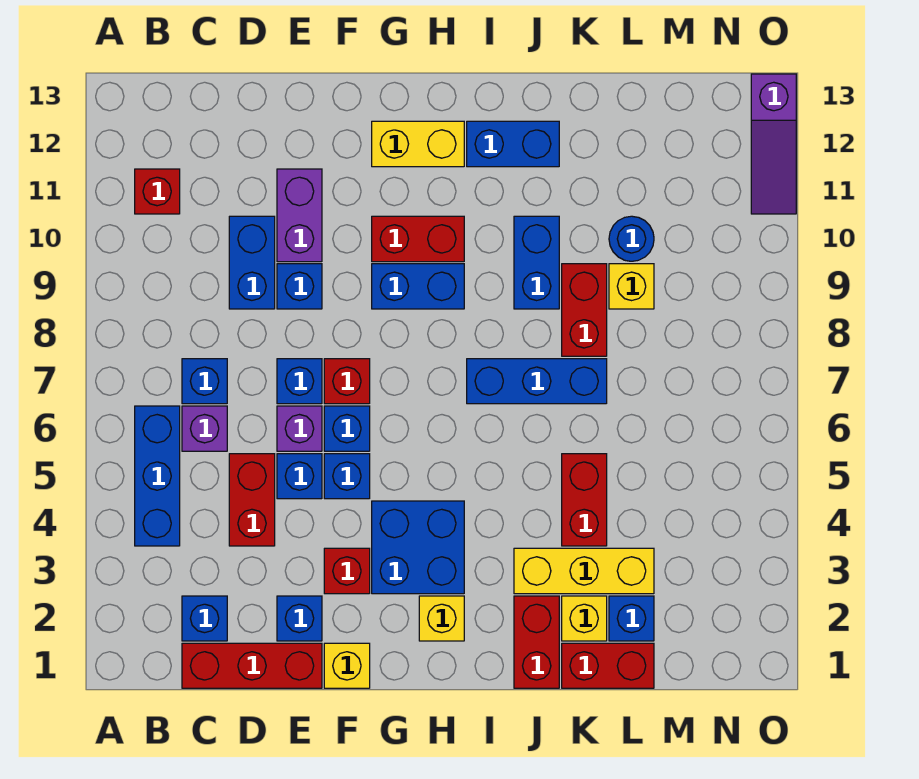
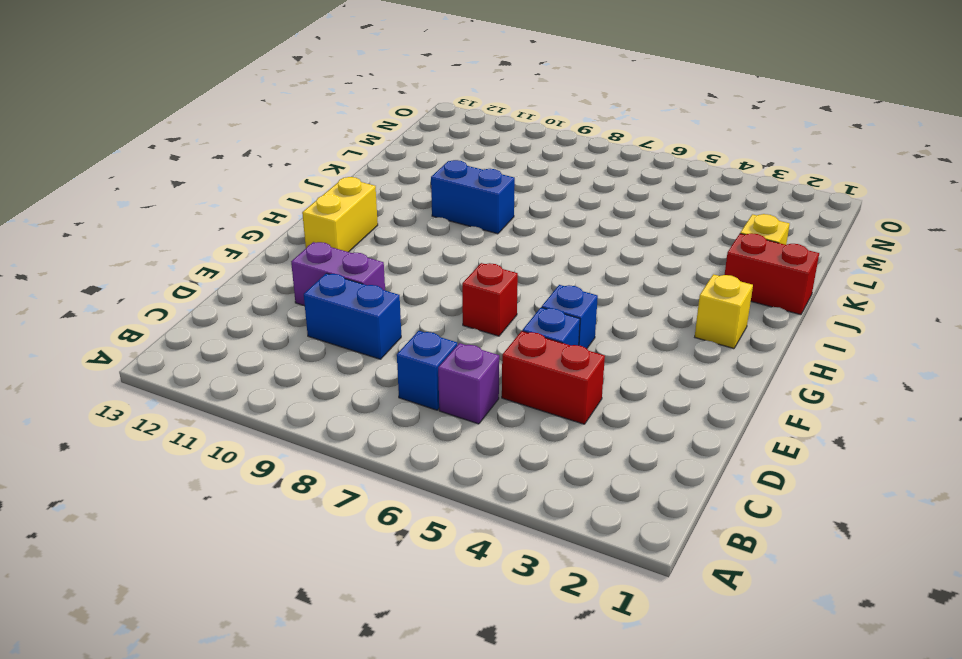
none -> blue 1x3 brick [135,406,180,546]
none -> red 1x1 brick [135,169,180,214]
none -> red 1x3 brick [182,643,322,688]
none -> blue 1x1 brick [182,596,227,641]

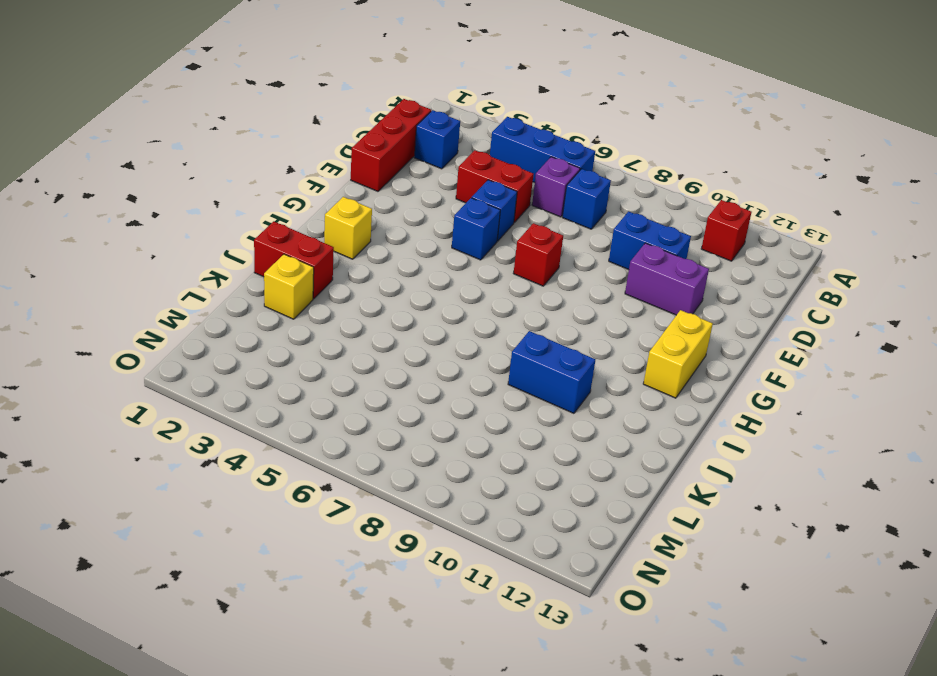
none -> blue 1x1 brick [277,596,322,641]
none -> purple 1x1 brick [277,406,322,451]
none -> blue 1x1 brick [277,359,322,404]
none -> blue 1x1 brick [277,264,322,309]

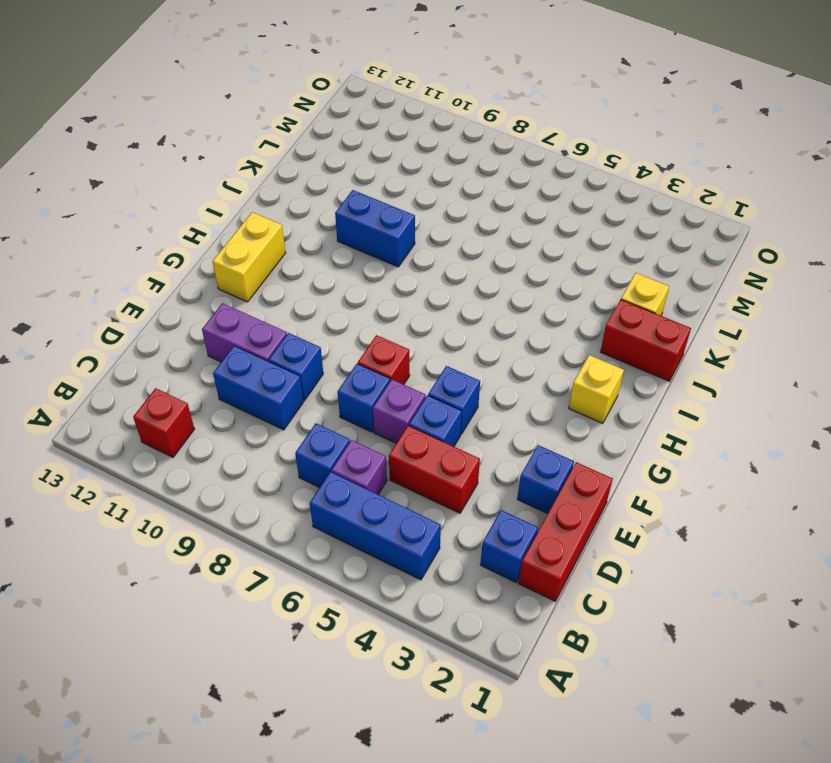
none -> yellow 1x1 brick [324,643,370,688]
none -> red 1x1 brick [324,548,370,594]
none -> blue 1x1 brick [324,406,370,451]
none -> blue 2x2 brick [372,501,464,594]

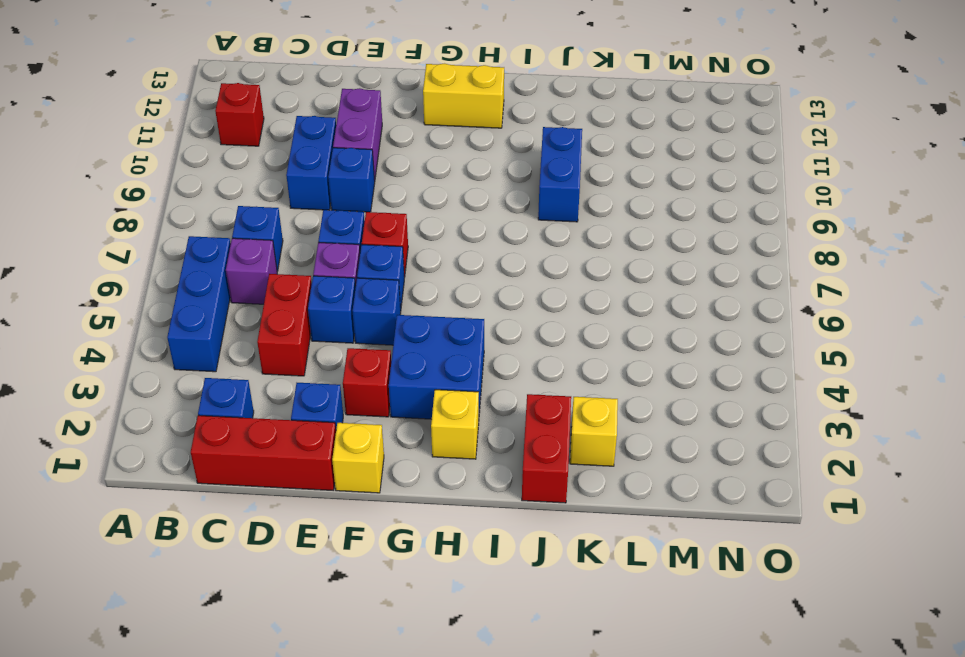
none -> blue 1x2 brick [372,264,464,309]
none -> red 1x2 brick [372,216,464,262]
none -> blue 1x3 brick [467,359,607,404]
none -> blue 1x2 brick [467,121,559,167]

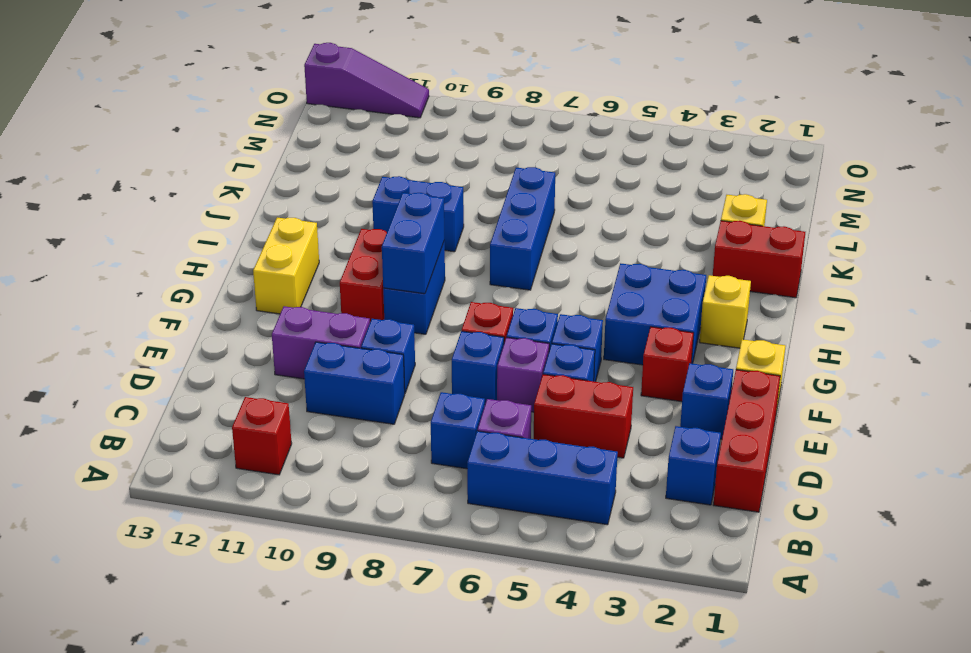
blue 1x2 brick [382,193,444,294] -> blue 1x2 brick moved to [467,121,559,167]
none -> yellow 1x3 brick [514,548,654,594]
none -> red 1x2 brick [562,643,654,688]
none -> red 1x2 brick [562,454,607,546]
none -> red 1x2 brick [562,264,607,356]

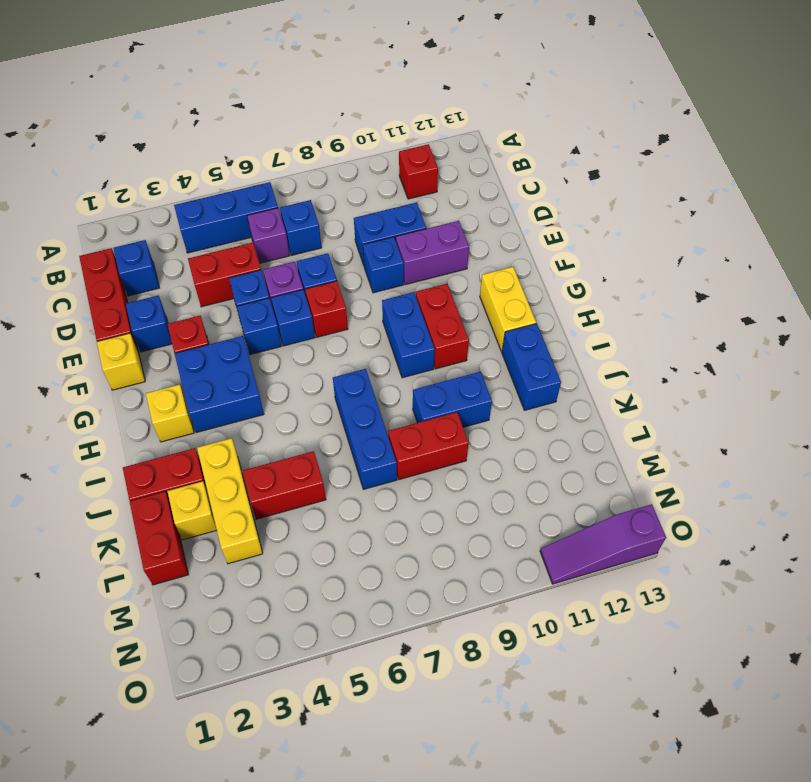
none -> blue 1x1 brick [609,596,654,641]
none -> yellow 1x1 brick [609,264,654,309]
none -> blue 1x1 round brick [609,216,654,261]

